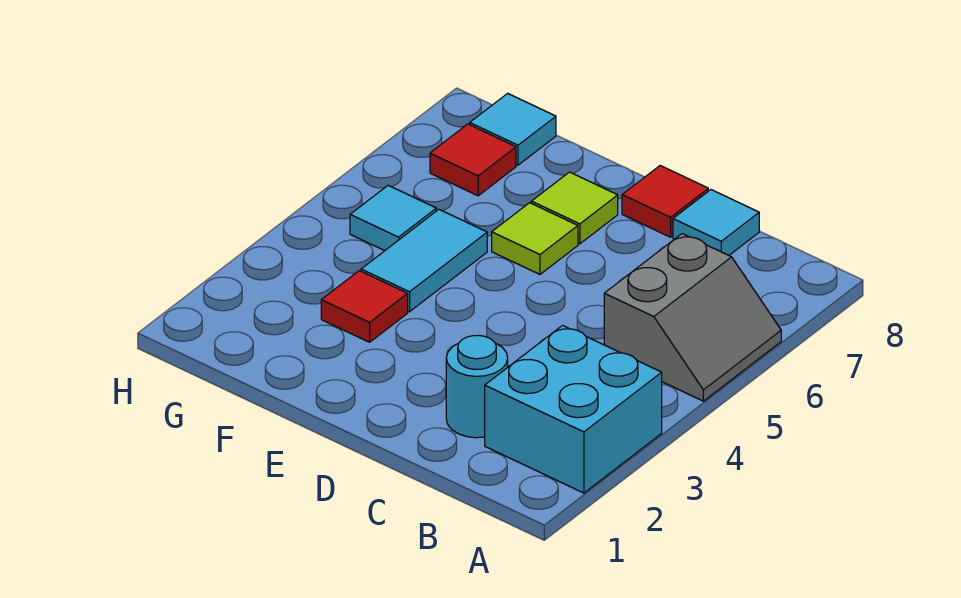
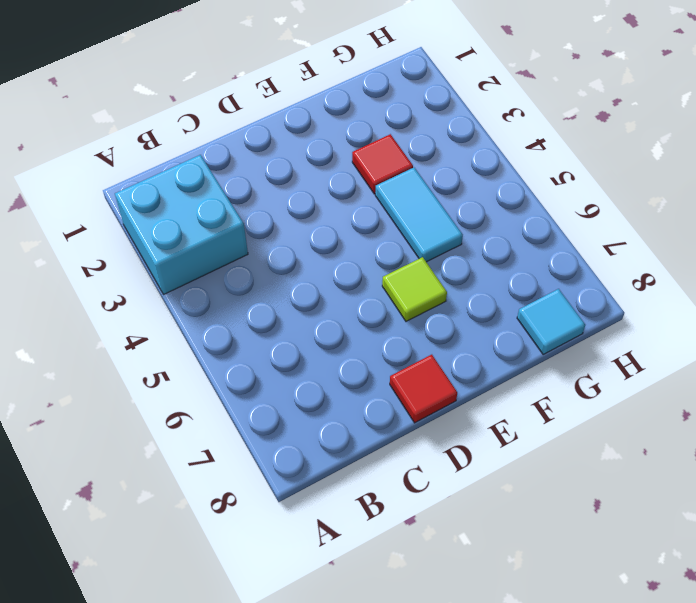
none -> grey 2x2 slope [604,234,781,401]
none -> cyan 1x1 round brick [446,335,508,438]
none -> cyan 1x1 tile [673,190,759,255]

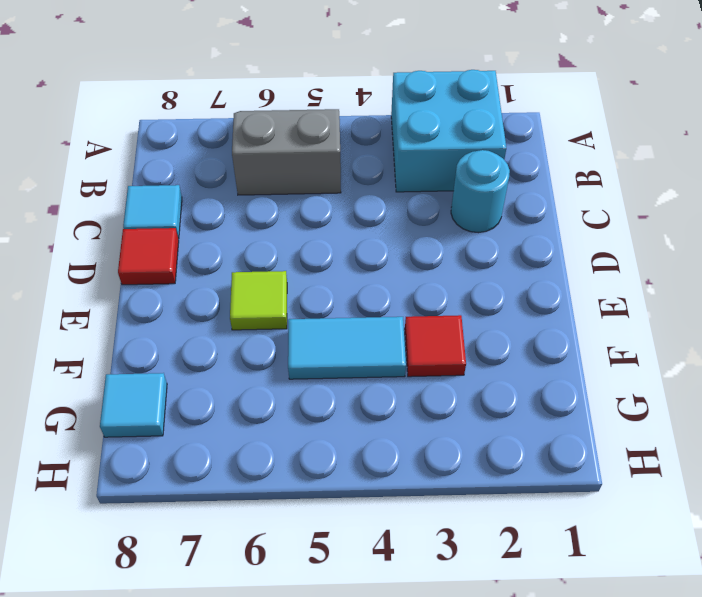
none -> lime 1x1 tile [531,172,618,244]
none -> cyan 1x1 tile [350,185,436,251]
none -> red 1x1 tile [430,124,516,196]

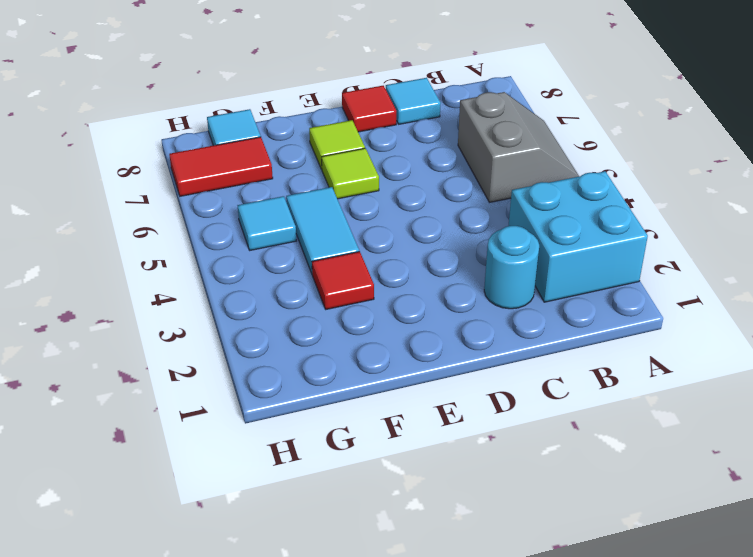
red 1x2 tile [169,137,273,196] -> red 1x1 tile [430,124,516,196]

